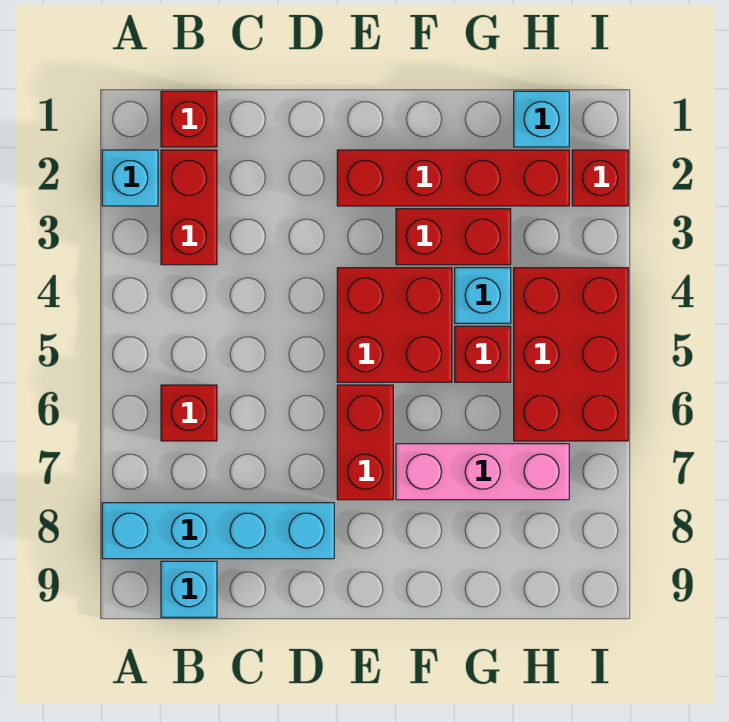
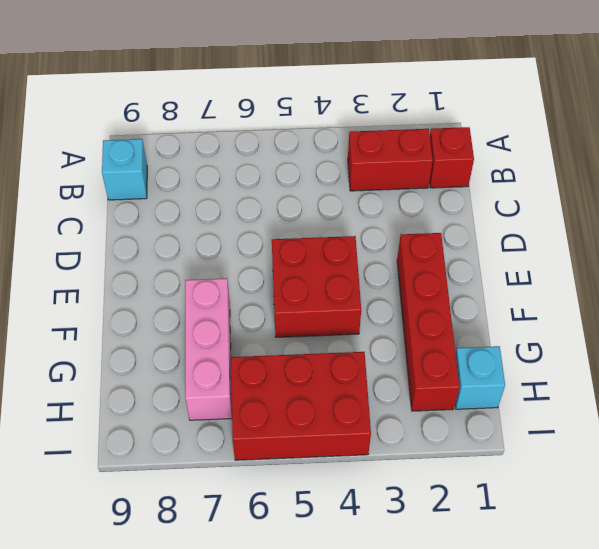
none -> cyan 1x1 brick [102,150,158,206]
none -> cyan 1x4 brick [102,503,334,559]
none -> red 1x1 brick [161,385,217,441]

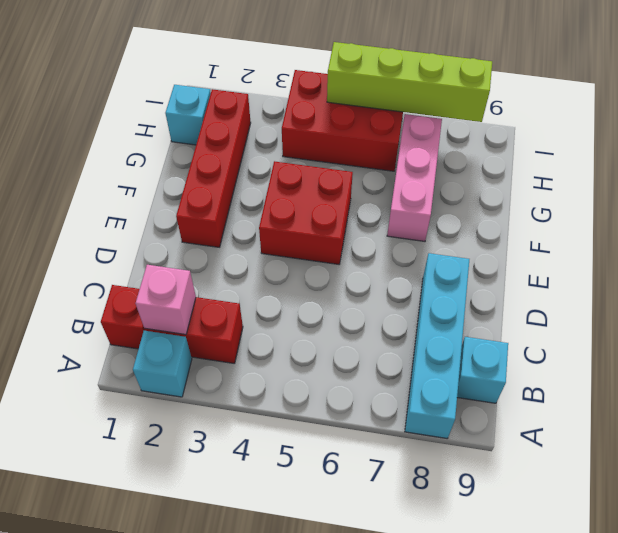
pink 1x1 brick [136,265,196,335] -> none
lime 1x4 brick [327,42,492,122] -> none
none -> red 1x1 brick [161,385,217,441]
none -> red 1x2 brick [337,385,393,500]
none -> red 1x2 brick [396,209,511,265]

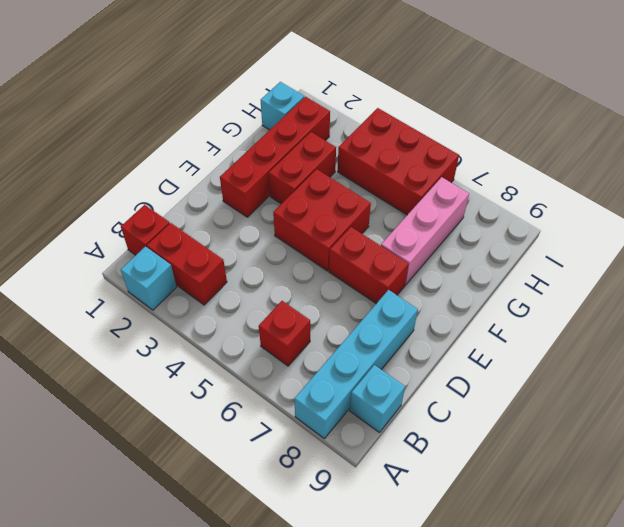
none -> cyan 1x1 brick [455,268,511,323]
none -> red 1x1 brick [455,326,511,382]
none -> red 1x1 brick [572,150,628,206]

